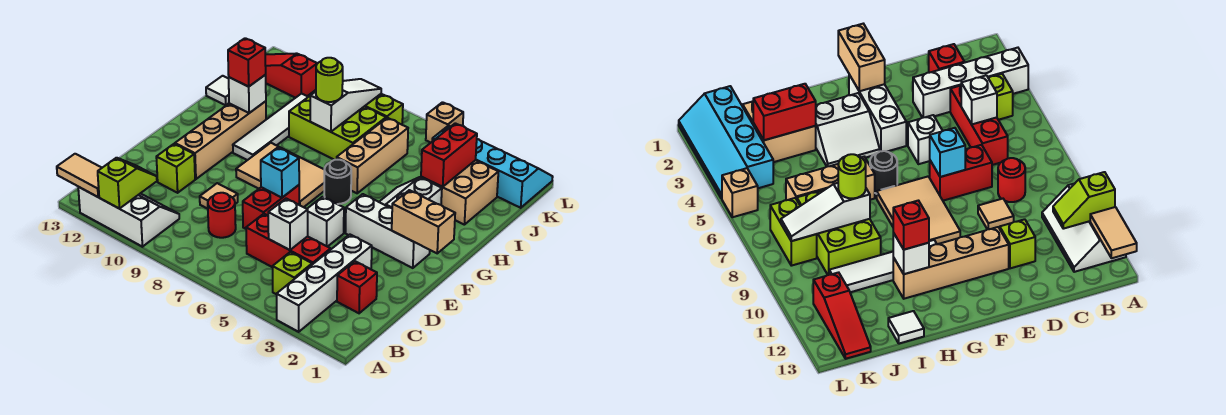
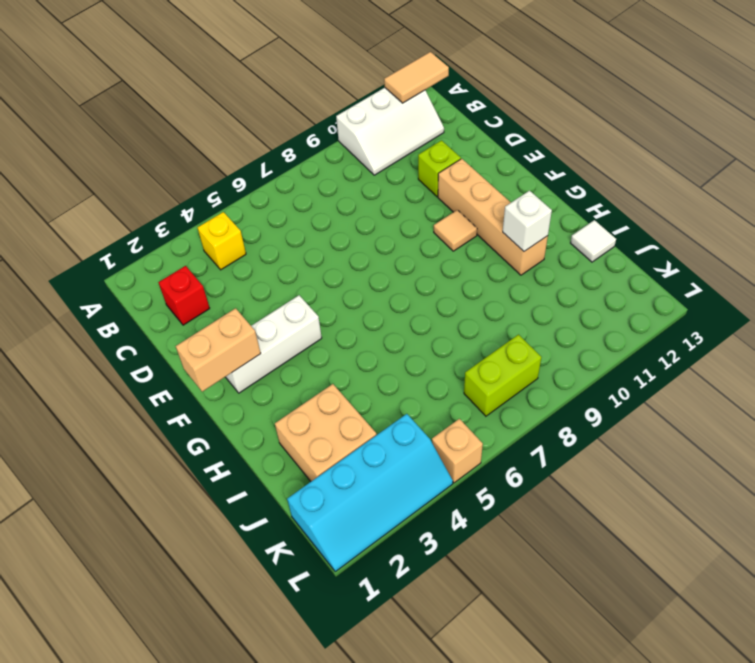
yellow 1x1 brick [197,212,246,270] -> lime 1x1 brick [273,252,312,294]
tan 1x1 tile [434,210,477,251] -> tan 1x1 tile moved to [200,183,238,209]
none -> white 1x4 brick [277,235,372,332]
none -> red 1x3 brick [246,214,331,267]
none -> red 1x1 round brick [208,193,236,238]
none -> red 1x2 brick [243,185,299,229]

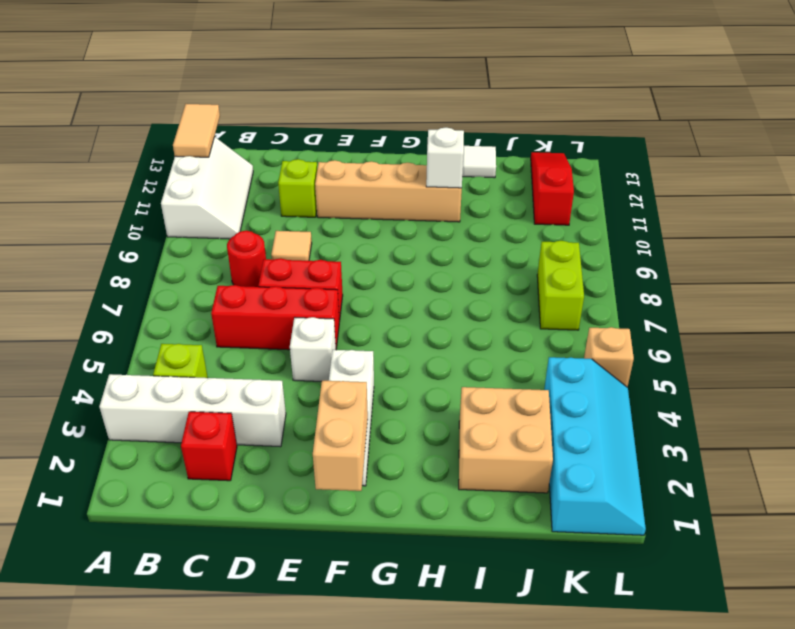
red 1x3 brick [211,285,339,350] -> red 1x3 brick turned to [246,214,331,267]
none -> tan 2x3 tile [236,143,324,207]
none -> white 2x2 slope [379,177,442,208]
none -> black 1x1 round brick [324,160,351,204]
none -> white 1x4 tile [233,93,308,160]

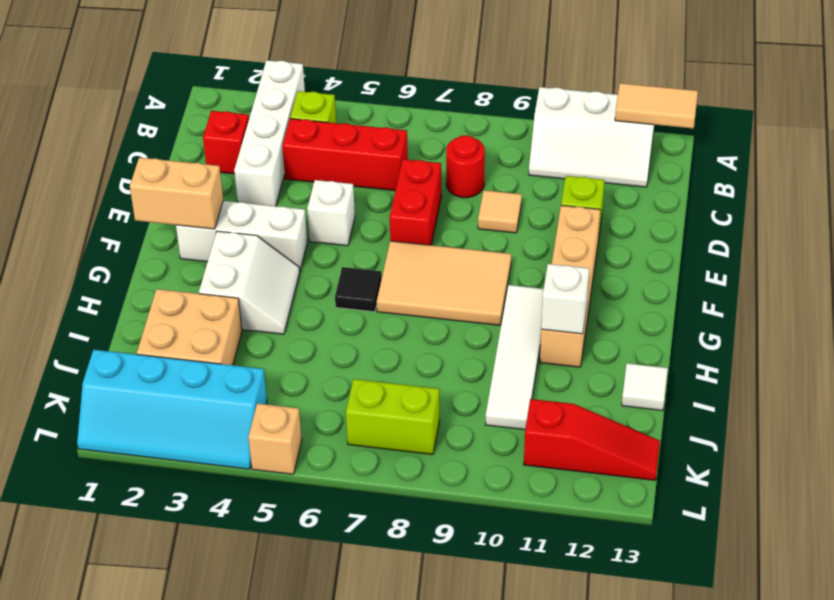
black 1x1 tile [335,267,382,312] -> black 1x1 round brick [324,160,351,204]
none -> tan 1x3 brick [337,118,408,193]
none -> lime 2x3 brick [289,96,386,160]
none -> lime 1x2 slope [98,158,157,209]
none -> white 1x1 brick [268,198,308,250]

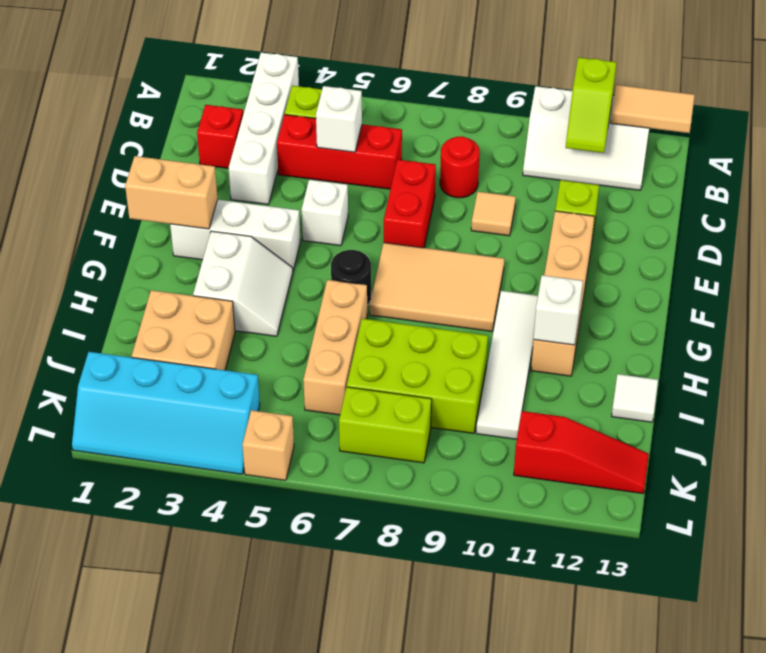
none -> cyan 1x1 brick [261,148,299,198]
none -> red 1x2 brick [421,123,477,187]
none -> white 1x3 slope [310,79,381,132]
none -> red 1x1 brick [228,38,266,87]

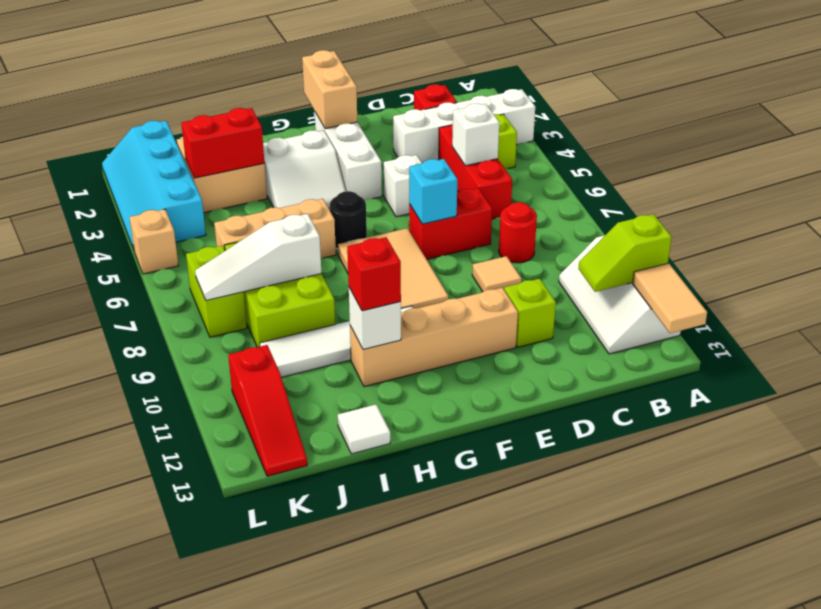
none -> lime 1x1 round brick [316,58,343,102]

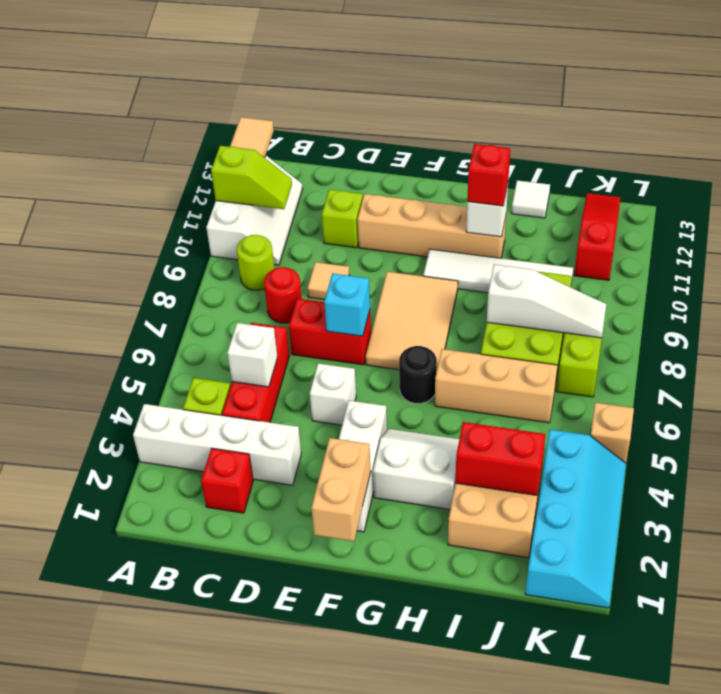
lime 1x1 round brick [237,235,274,290] -> lime 1x1 round brick moved to [316,58,343,102]

